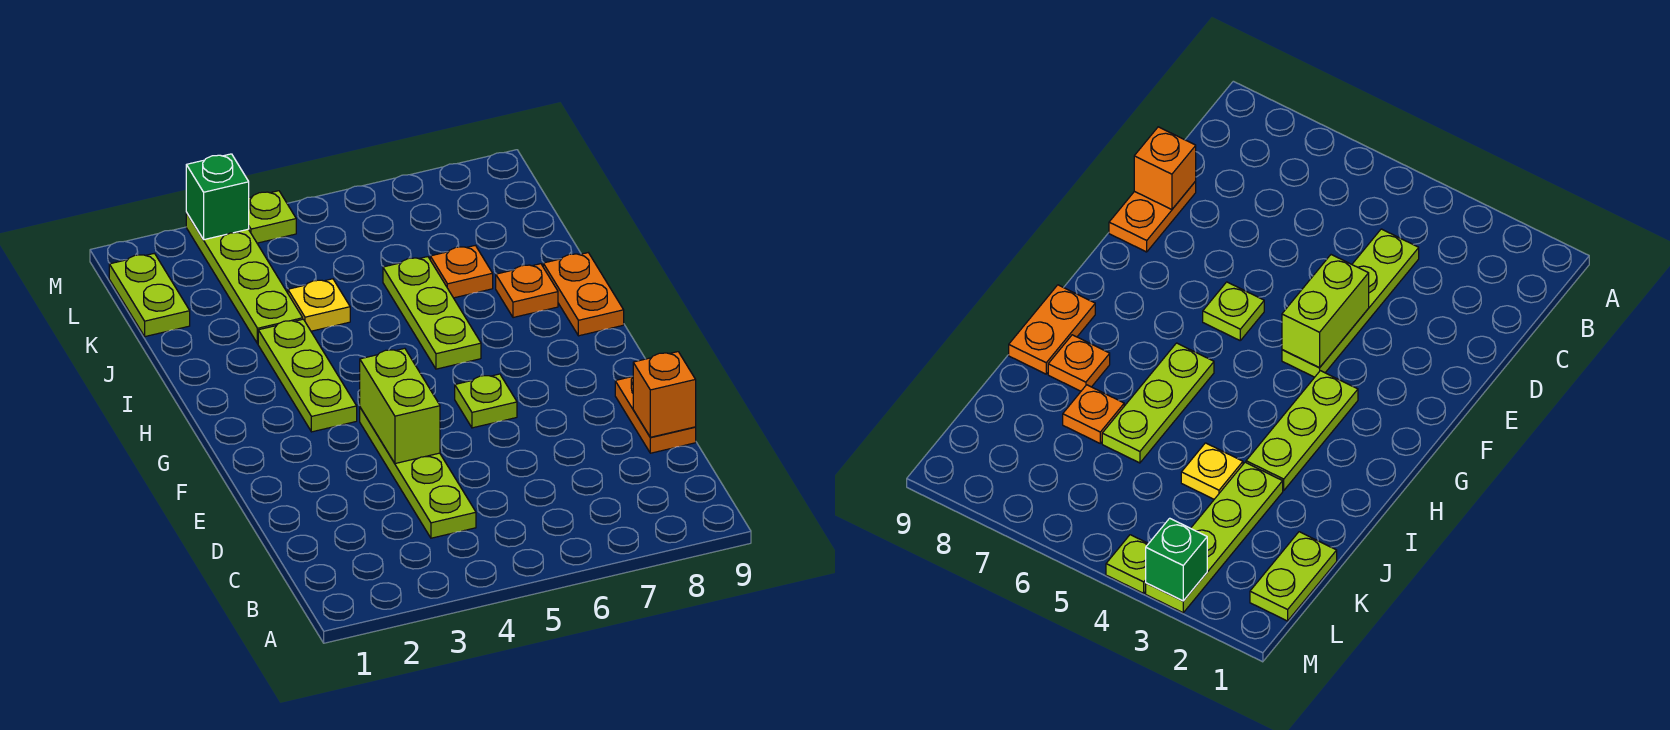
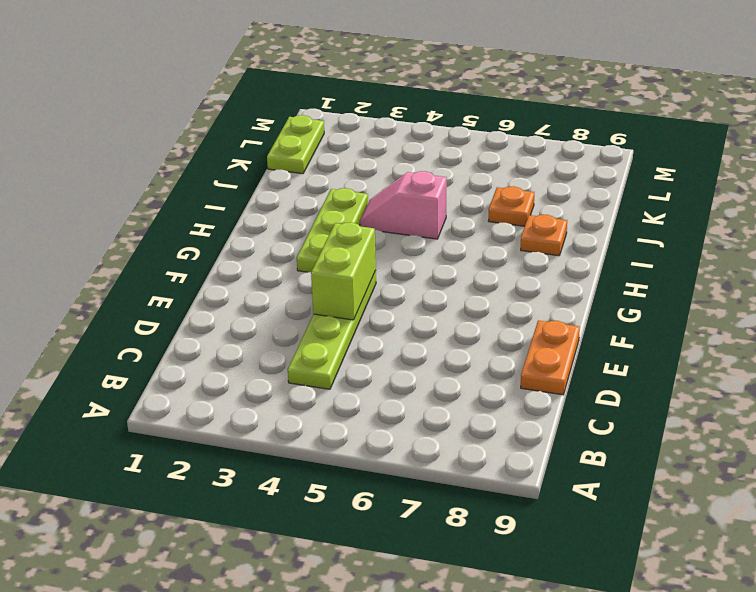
pink 1x2 slope [360,171,447,239] -> none
none -> lime 1x1 plate [455,374,517,428]
none -> lime 1x3 plate [383,257,481,369]
none -> orange 1x2 plate [543,253,624,336]

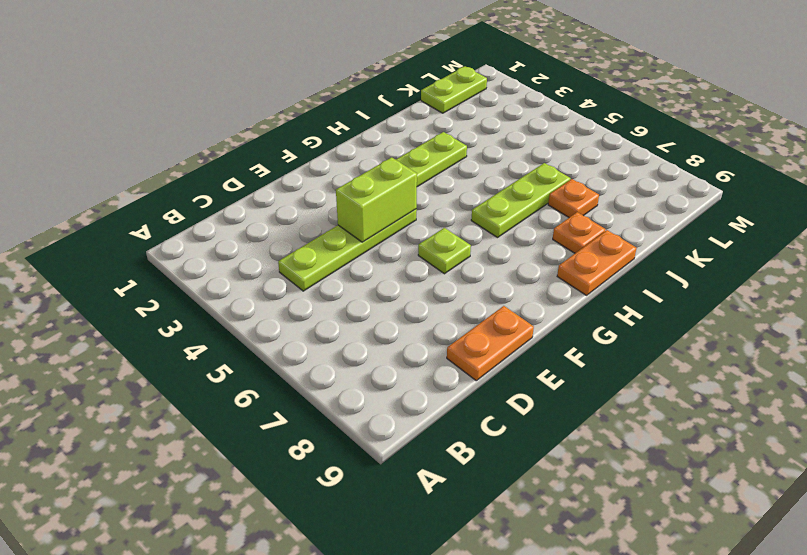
none -> lime 1x4 plate [186,213,303,344]
none -> yellow 1x1 plate [288,279,350,331]
none -> lime 1x1 plate [249,191,296,243]

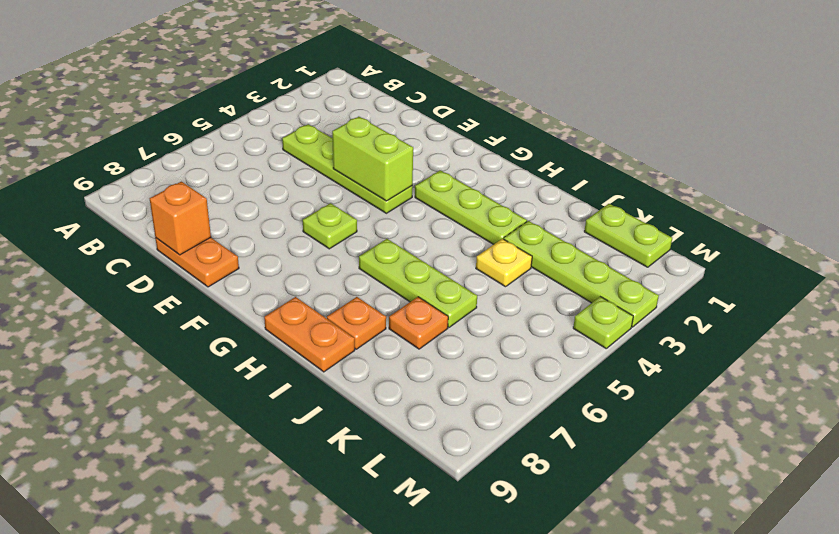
none -> green 1x1 brick [186,154,249,240]

